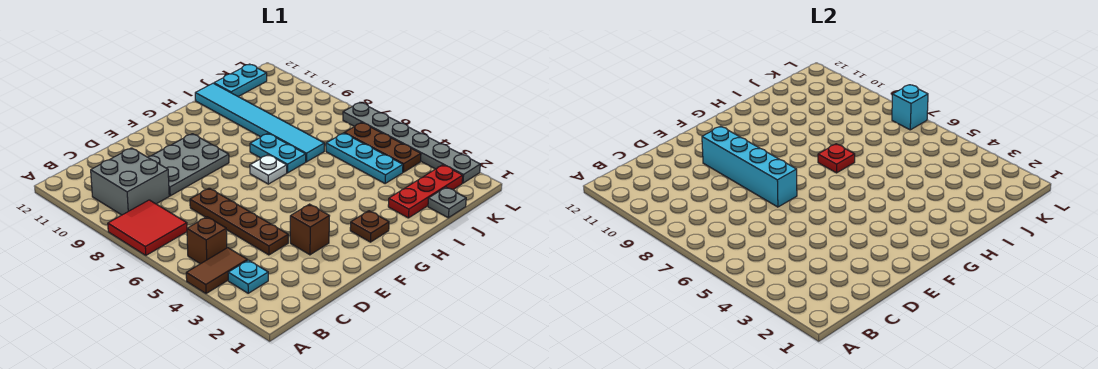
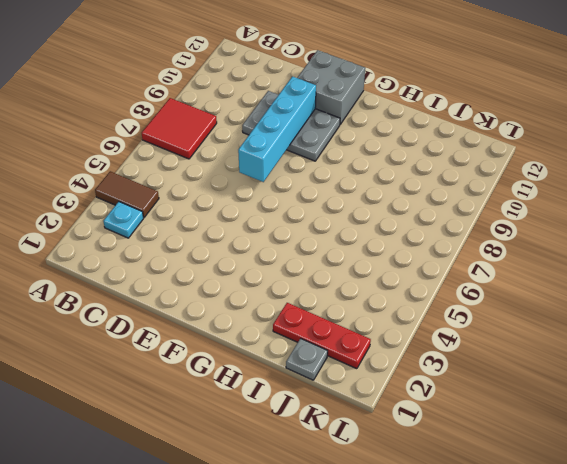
grey 2x2 brick [297,50,365,124] -> grey 2x2 brick moved to [91,148,169,215]
none -> brown 1x1 brick [187,217,227,264]
none -> brown 1x4 plate [190,188,288,255]
none -> brown 1x1 brick [290,204,329,255]

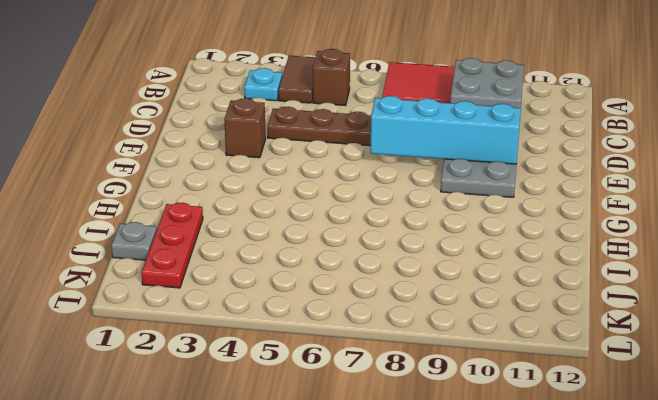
none -> brown 1x1 plate [350,211,389,242]
none -> white 1x1 plate [250,155,287,184]
none -> cyan 1x2 plate [250,134,306,173]

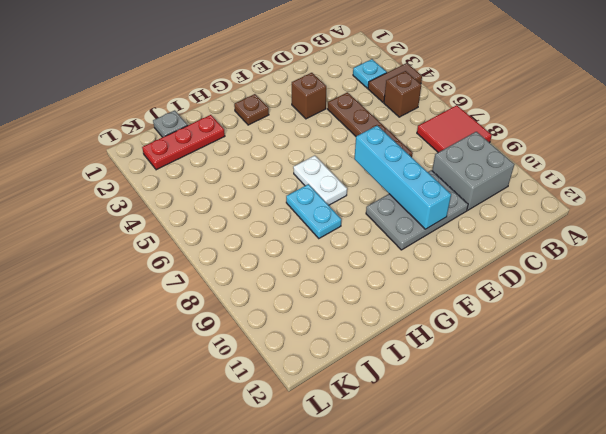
white 1x2 plate [293,156,347,205] -> white 1x1 plate [250,155,287,184]
none -> cyan 1x6 tile [195,83,324,162]
none -> cyan 1x3 plate [326,133,403,183]
none -> cyan 1x2 plate [214,64,267,96]

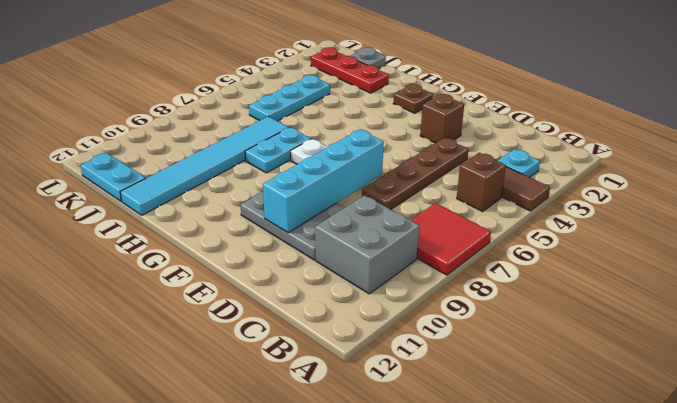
none -> brown 1x3 plate [345,123,421,172]
none -> grey 1x6 plate [343,102,480,183]
none -> red 1x1 plate [818,144,855,173]

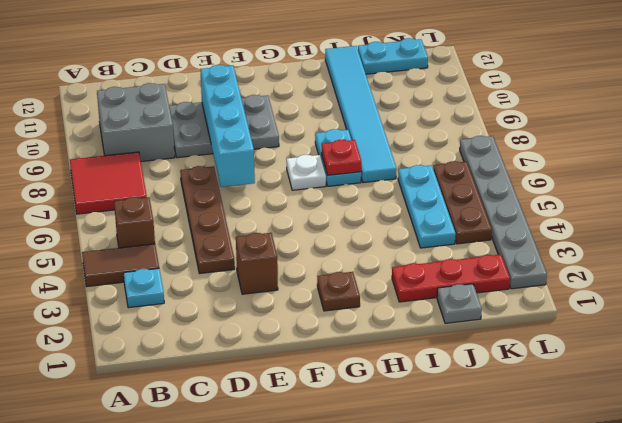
none -> cyan 1x1 brick [892,85,928,130]

